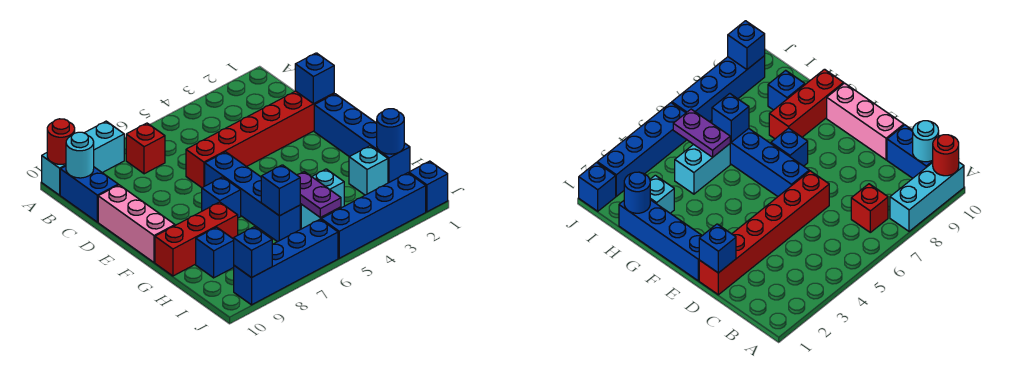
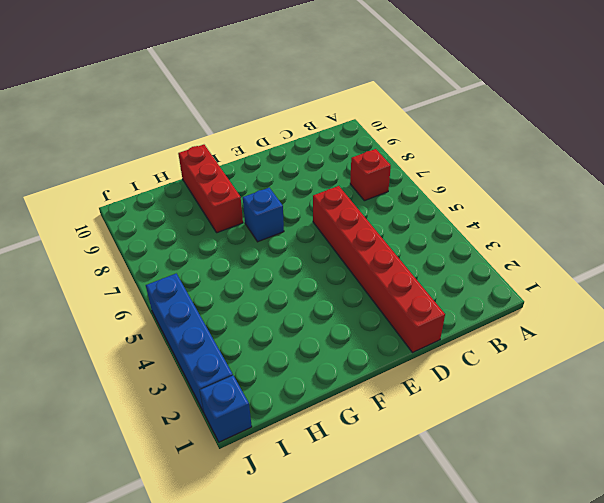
none -> cyan 1x3 brick [42,121,124,195]
none -> blue 1x2 brick [60,166,118,222]
none -> pink 1x3 brick [98,185,175,262]

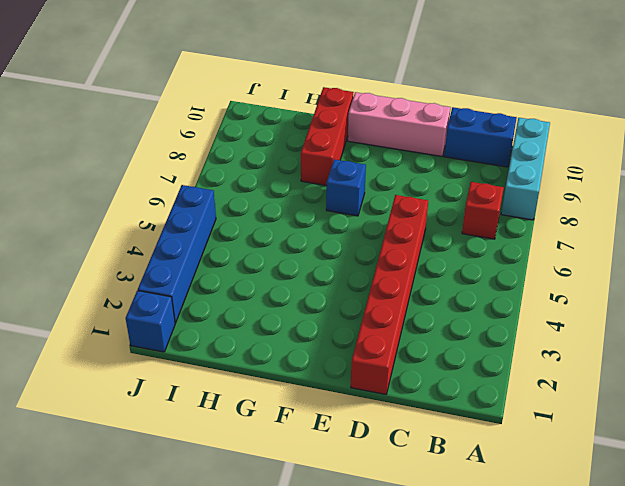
none -> blue 1x4 brick [314,94,410,183]
none -> blue 1x4 brick [205,152,300,242]
none -> cyan 1x1 brick [349,146,388,195]

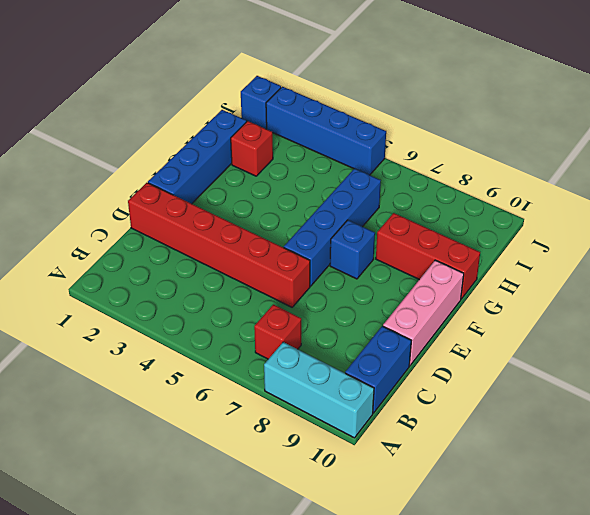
red 1x1 brick [231,121,273,176] -> cyan 1x1 brick [349,146,388,195]
none -> cyan 1x2 brick [300,169,344,229]
none -> blue 1x1 brick [196,227,234,278]
none -> blue 1x4 brick [234,219,338,305]

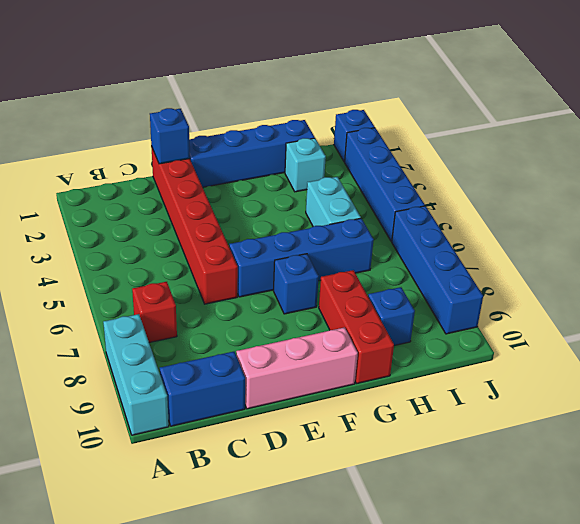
none -> red 1x1 round brick [47,119,75,164]
none -> cyan 1x1 round brick [66,132,94,178]
none -> blue 1x1 round brick [377,109,404,154]

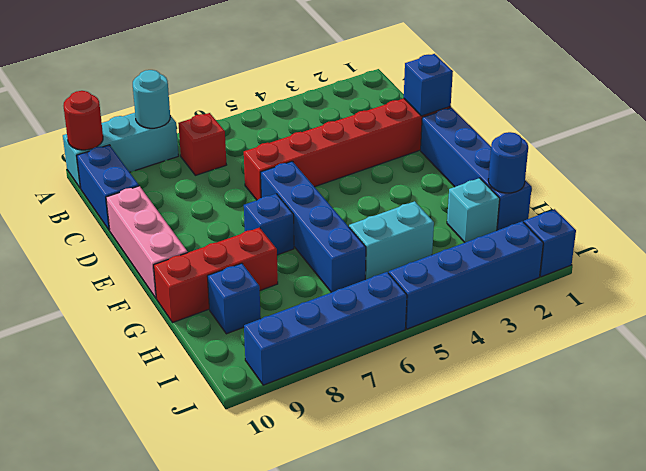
cyan 1x1 round brick [133,70,170,128] -> cyan 1x1 round brick moved to [66,132,94,178]
none -> purple 1x2 plate [297,172,341,217]
none -> blue 1x1 brick [261,165,300,216]
none -> blue 1x1 brick [234,227,272,278]

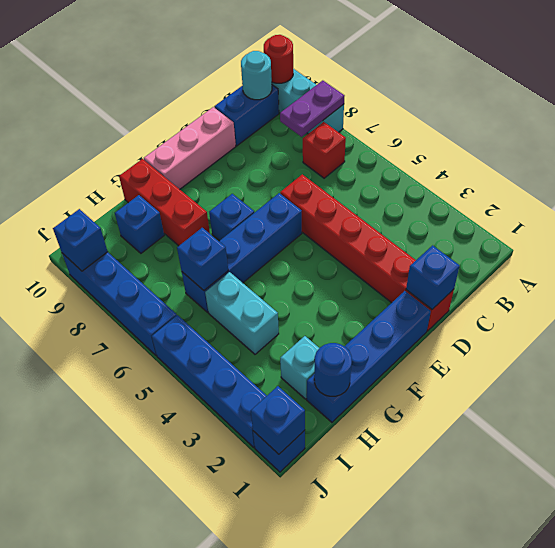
purple 1x2 plate [280,81,344,137] -> purple 1x2 plate moved to [297,172,341,217]
blue 1x1 brick [251,386,305,454] -> none

